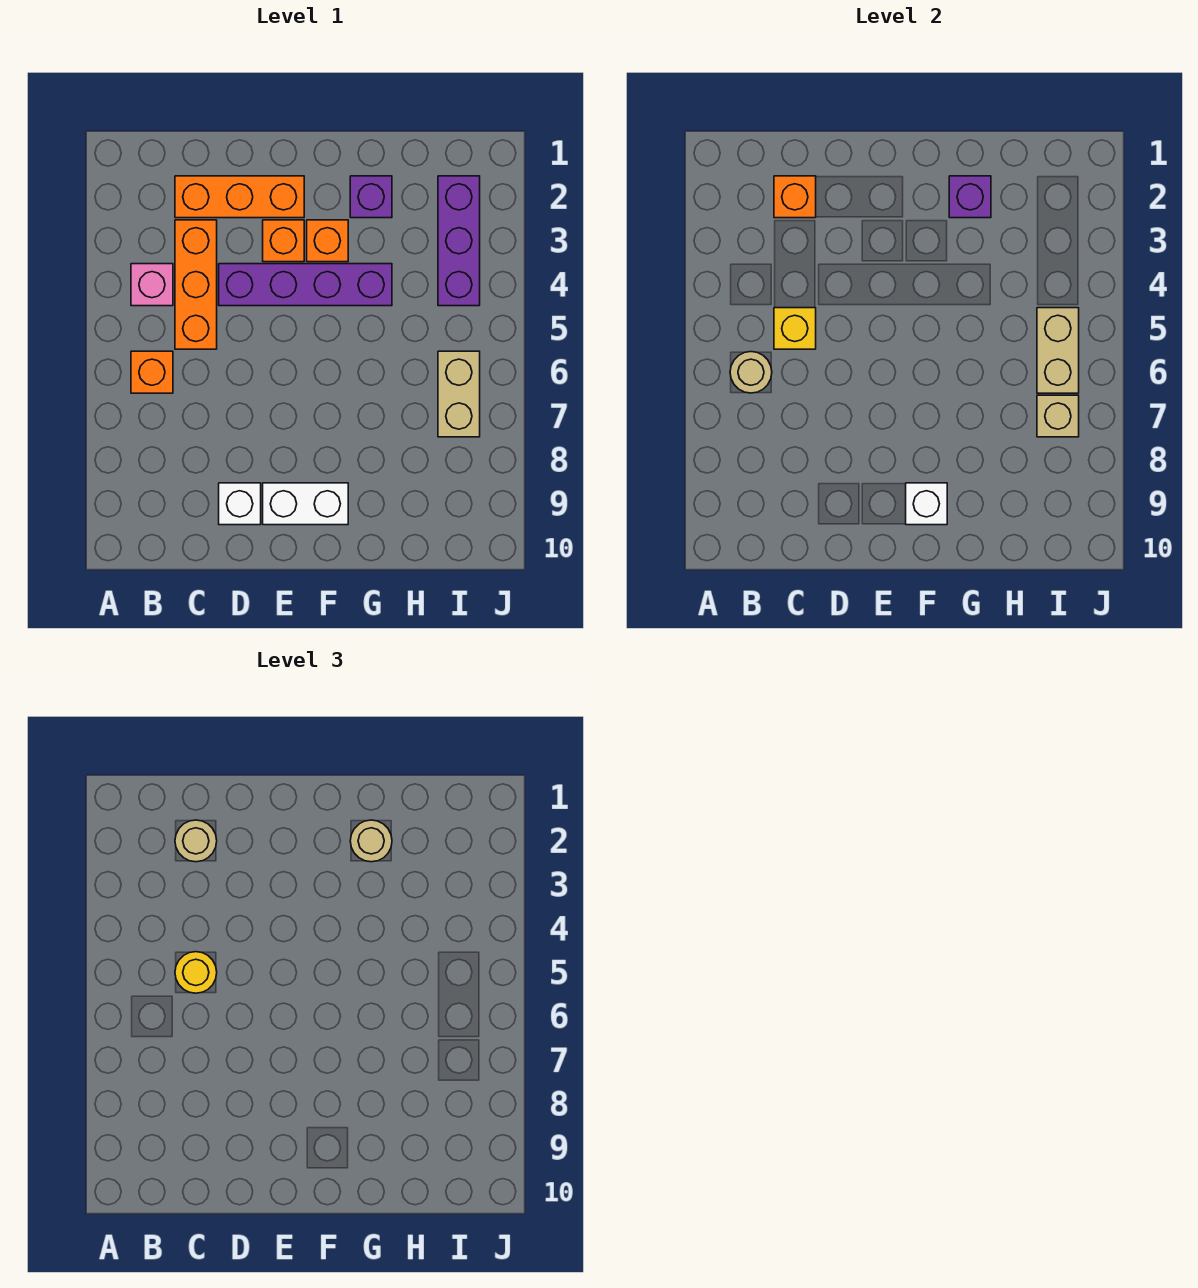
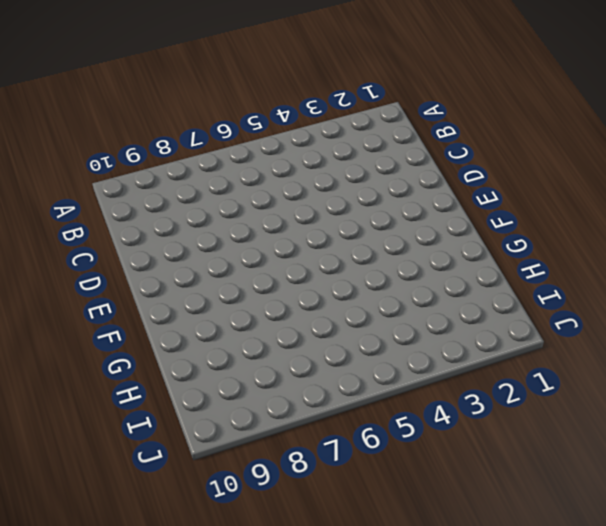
none -> pink 1x1 brick [131,264,173,306]
none -> orange 1x1 brick [131,351,173,393]
none -> orange 1x3 brick [175,176,304,218]

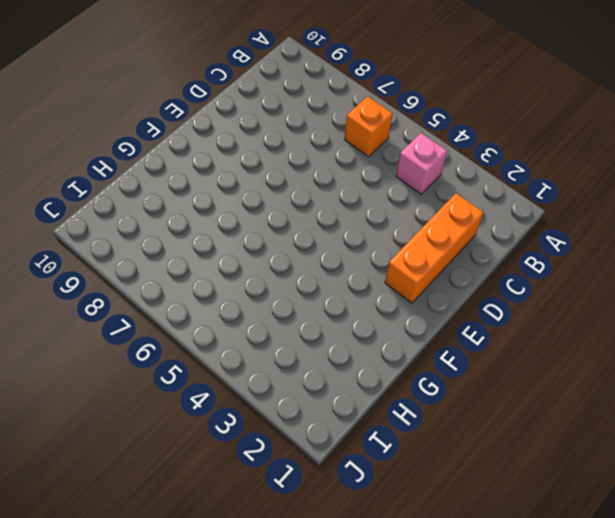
none -> orange 1x3 brick [175,220,217,349]
none -> purple 1x4 brick [219,264,392,306]
none -> white 1x1 brick [219,483,261,525]

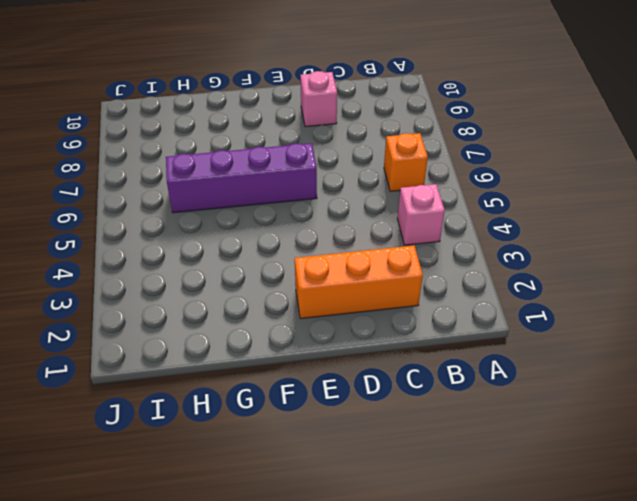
pink 1x1 brick [300,71,337,127] -> white 1x1 brick [219,483,261,525]
purple 1x4 brick [166,143,317,213] -> purple 1x4 brick moved to [219,264,392,306]
none -> orange 1x3 brick [175,220,217,349]
none -> orange 1x1 brick [263,220,304,262]
none -> white 1x2 brick [263,483,348,525]

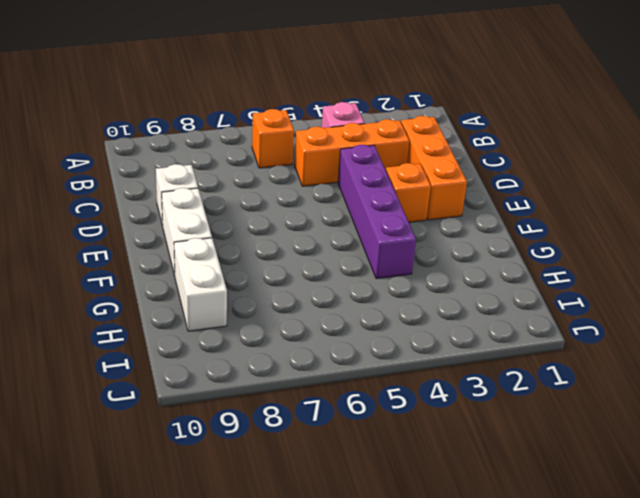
white 1x2 brick [174,238,227,331] -> none
none -> orange 1x1 brick [307,220,348,262]
none -> purple 1x1 brick [350,176,392,218]
none -> purple 1x3 brick [438,176,480,306]

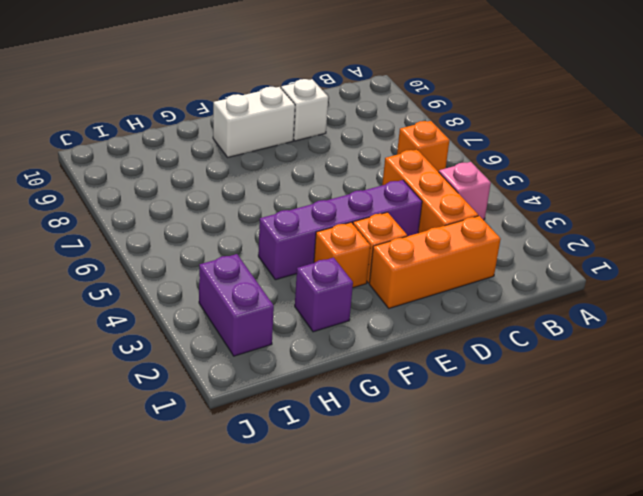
purple 1x2 brick [199,254,274,356] -> purple 1x3 brick [438,176,480,306]
none -> tan 1x2 brick [438,351,480,437]
none -> tan 1x1 round brick [730,352,772,393]
none -> orange 1x1 brick [774,176,816,218]

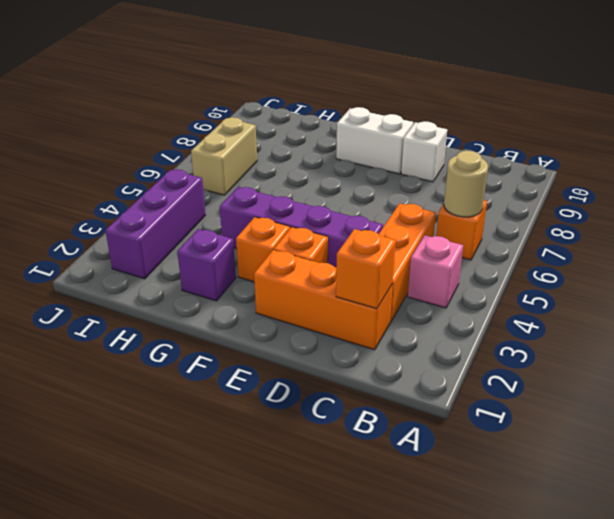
none -> yellow 1x1 brick [774,308,816,349]
none -> white 1x1 brick [906,483,947,525]
none -> purple 1x1 brick [949,176,991,218]

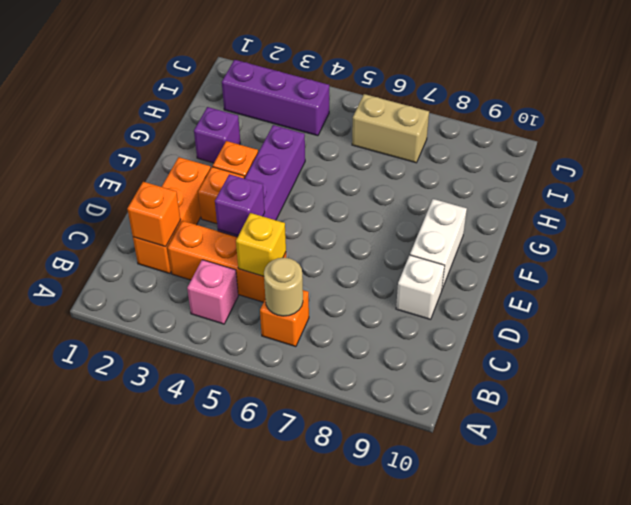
purple 1x1 brick [215,174,265,235] -> purple 1x1 brick moved to [949,176,991,218]
none -> white 1x1 brick [906,483,947,525]
none -> tan 1x2 brick [1037,308,1079,393]
none -> tan 1x1 brick [1037,395,1079,437]

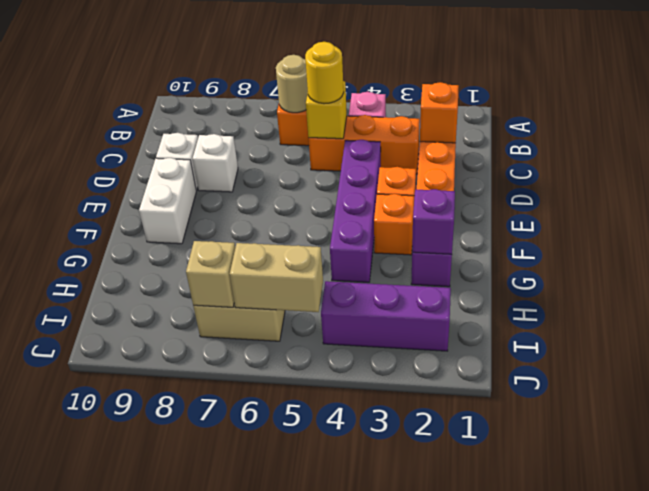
white 1x1 brick [193,134,238,192] -> white 1x1 brick moved to [906,483,947,525]
none -> tan 1x1 round brick [175,820,217,862]
none -> tan 1x1 round brick [350,820,392,862]

